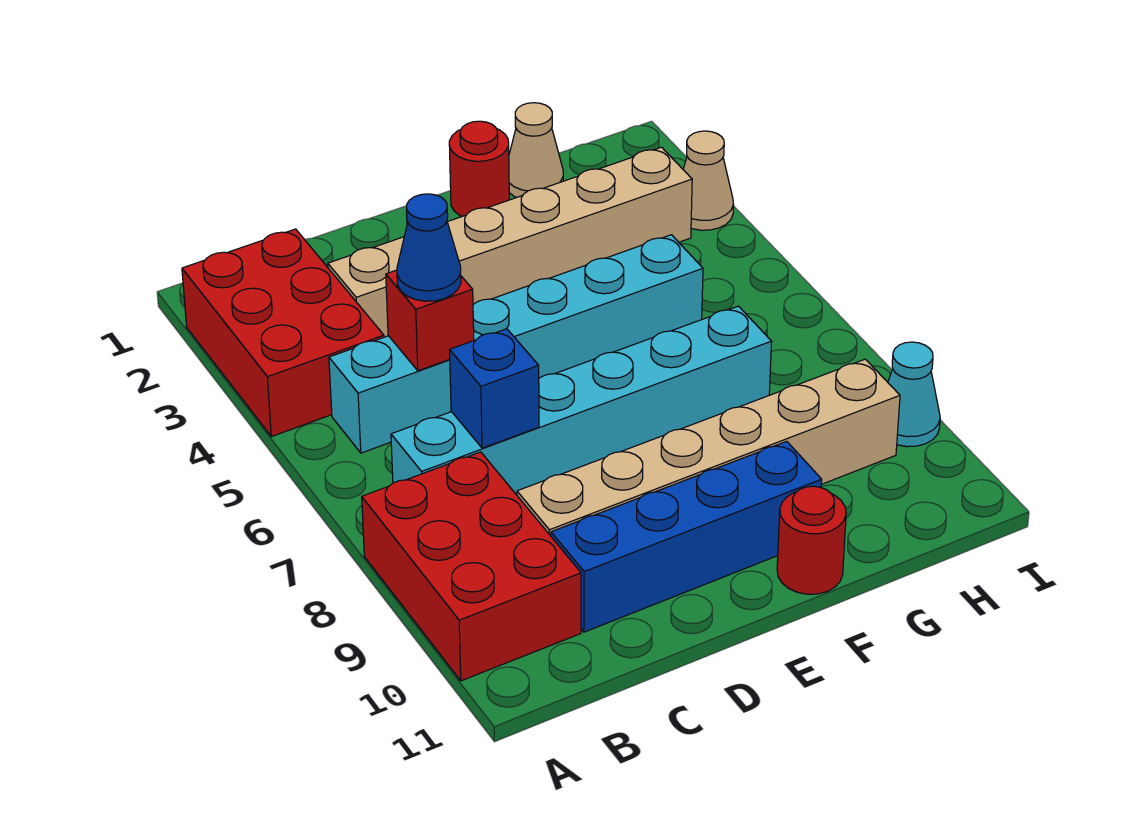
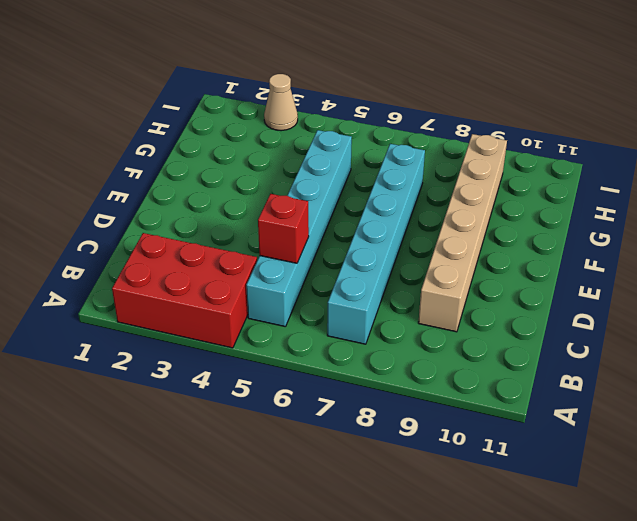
none -> red 2x3 brick [362,452,581,681]
none -> tan 1x6 brick [328,147,692,337]
none -> blue 1x4 brick [551,441,822,632]

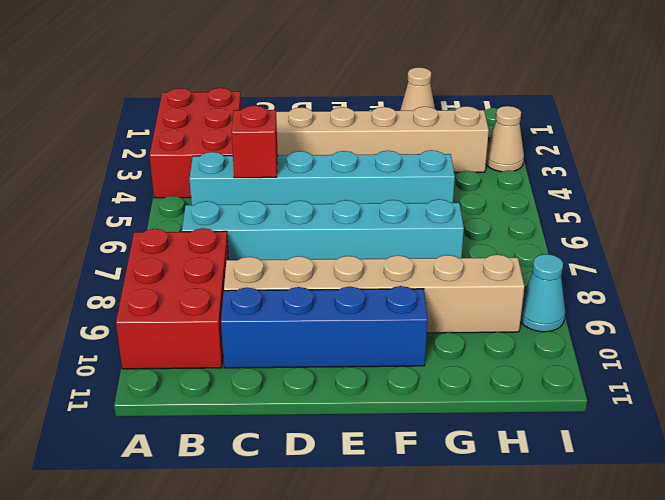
none -> red 1x1 round brick [449,121,509,216]
none -> red 1x1 round brick [777,486,846,594]
none -> blue 1x1 brick [450,329,539,448]

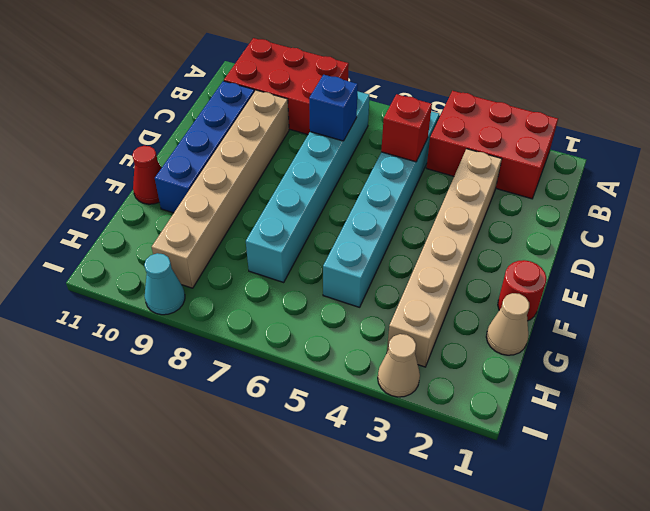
red 1x1 cone [132,146,161,204] -> red 1x1 round brick [777,486,846,594]
none -> blue 1x1 cone [397,194,461,301]

